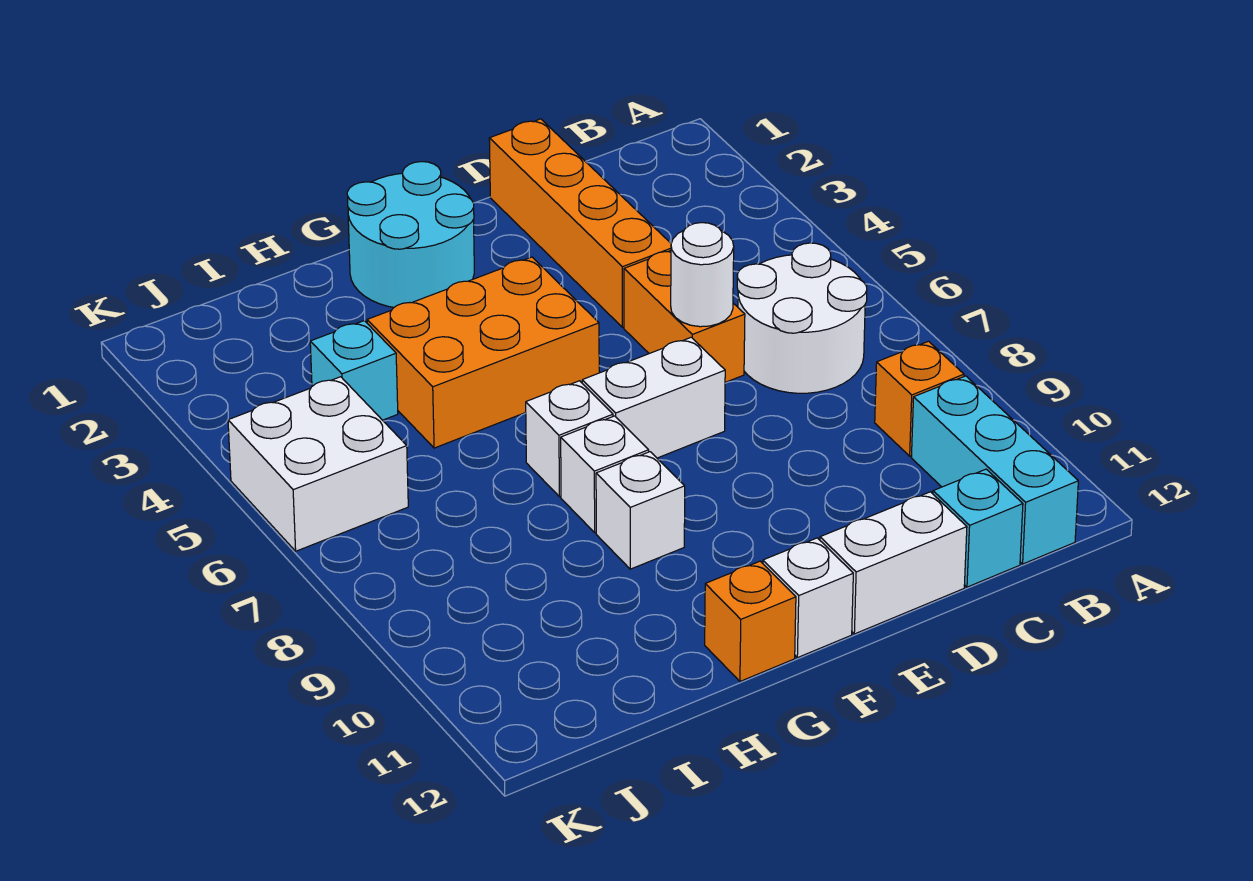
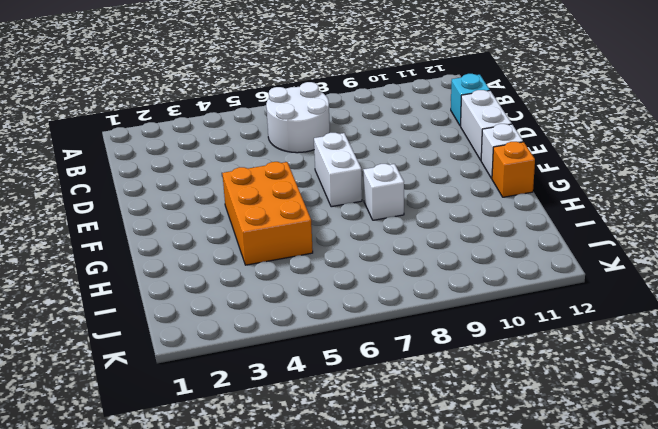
none -> orange 1x1 brick [875,341,964,456]
none -> cyan 1x3 brick [911,376,1078,564]
none -> orange 1x4 brick [489,119,671,327]

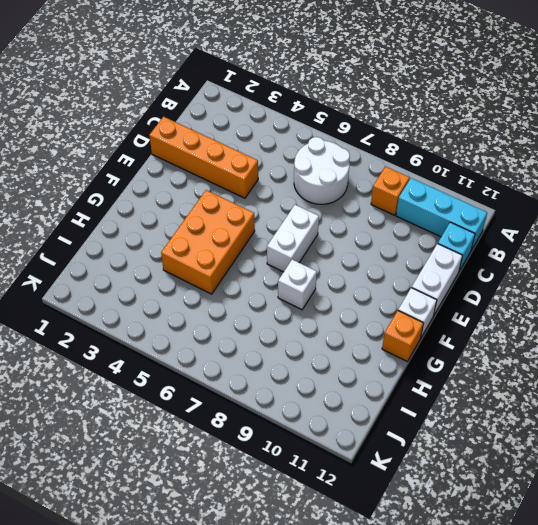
none -> orange 1x2 brick [624,251,745,382]
none -> cyan 2x2 round brick [347,162,474,307]
none -> white 1x1 brick [526,381,613,497]

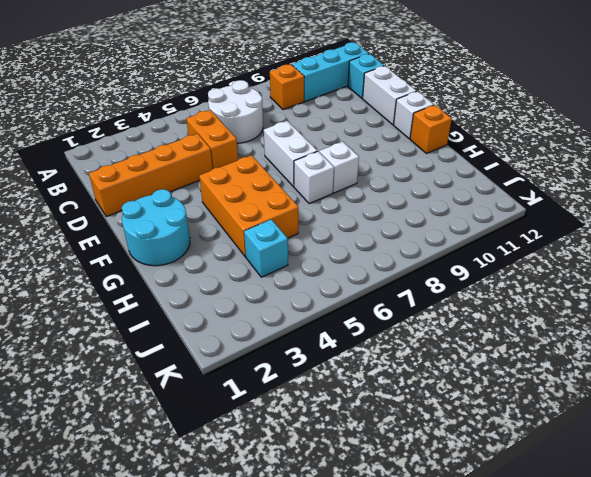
orange 1x2 brick [186,110,238,169] -> orange 1x2 brick turned to [624,251,745,382]
none -> white 1x1 brick [596,452,685,569]
none -> white 2x2 brick [228,377,408,551]
none -> white 1x1 round brick [671,223,734,327]

